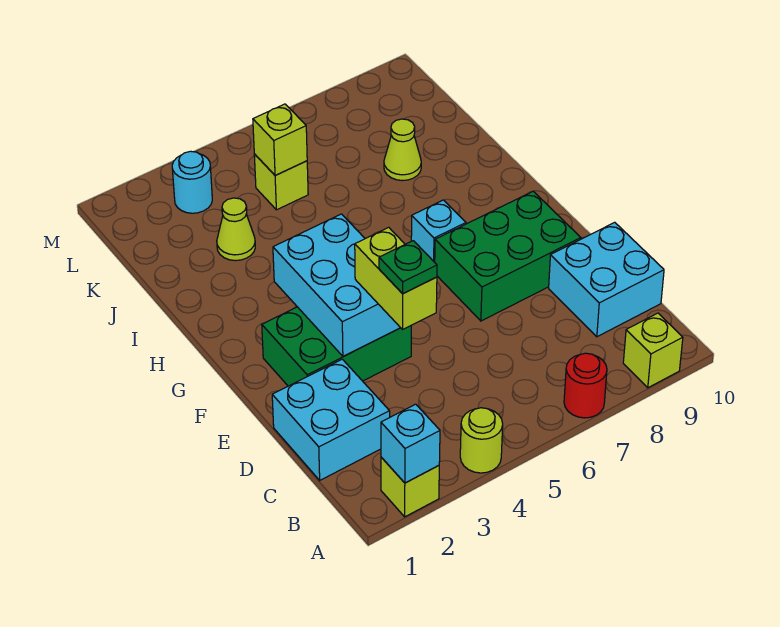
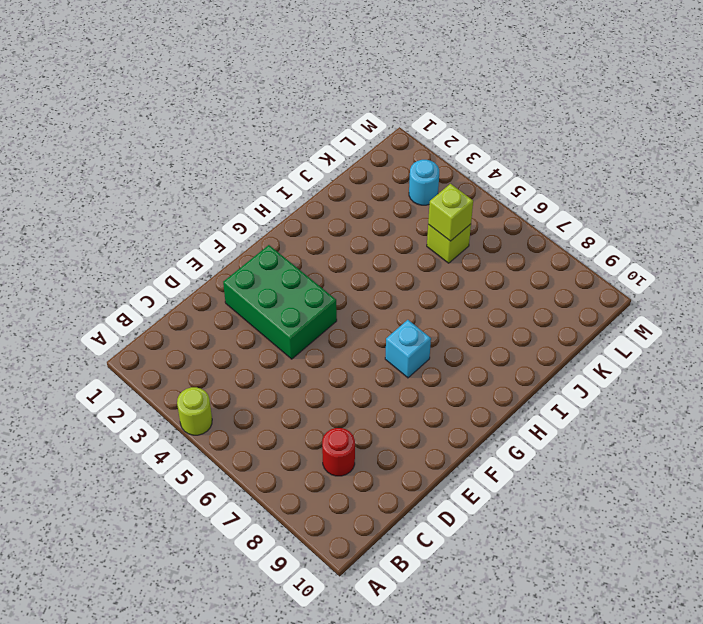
red 1x1 round brick [322,428,355,476] -> red 1x1 round brick moved to [564,353,607,418]
none -> lime 1x1 brick [381,457,439,517]
none -> lime 1x1 brick [623,313,683,388]
none -> cyan 2x2 brick [272,359,390,480]

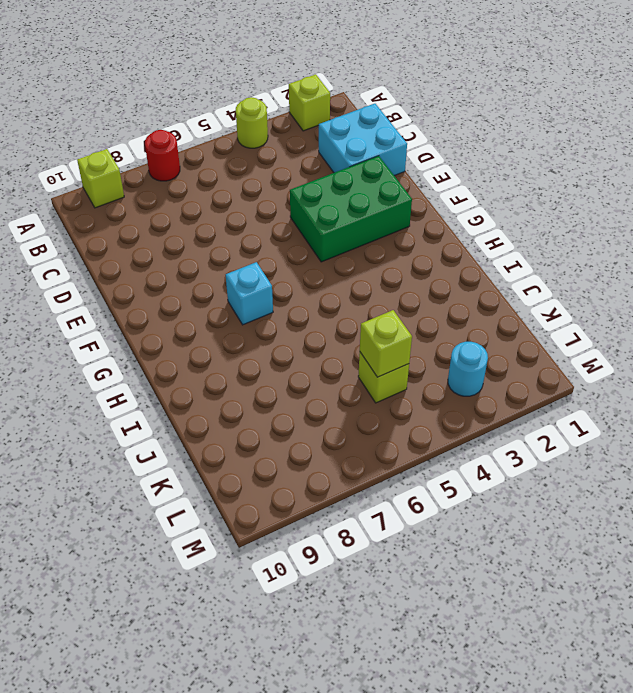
none -> cyan 2x2 brick [549,222,664,337]
none -> green 2x3 brick [435,191,581,321]
none -> lime 1x1 cone [217,198,255,261]

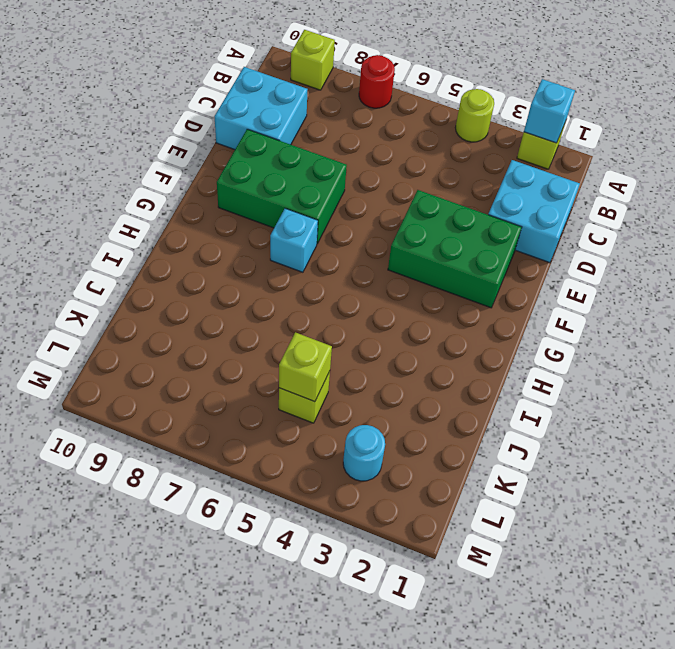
none -> lime 1x1 cone [217,198,255,261]
none -> lime 1x1 cone [384,119,421,181]
none -> cyan 2x3 brick [273,214,400,356]

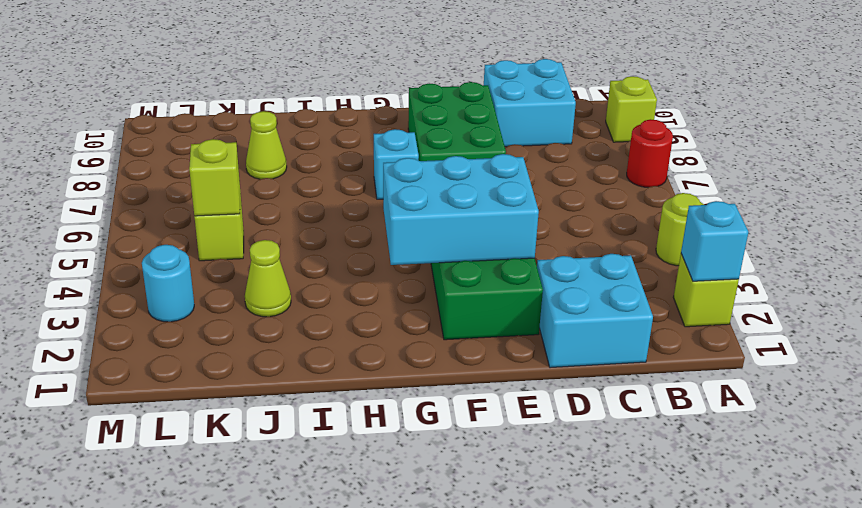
none -> lime 1x2 brick [355,227,437,329]
none -> green 1x1 plate [379,241,437,294]

